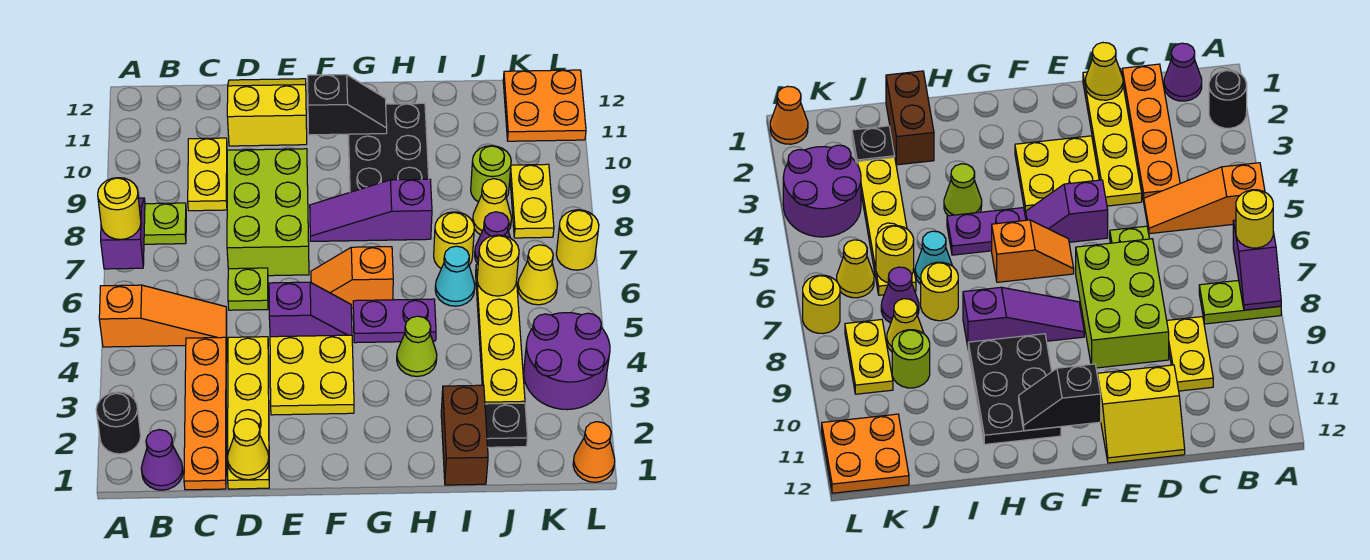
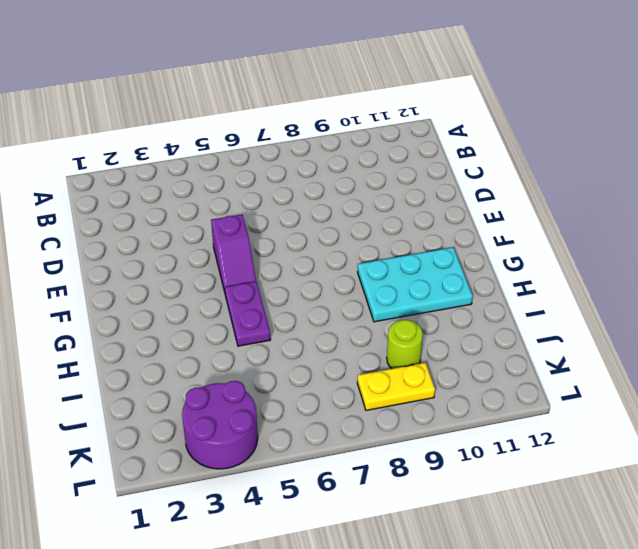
cyan 2x3 plate [357,248,473,322] -> black 2x3 plate [348,103,429,192]
none -> black 1x1 round brick [96,392,141,454]
none -> orange 1x3 slope [99,285,227,347]
none -> lime 1x2 plate [144,203,186,244]
none -> purple 1x1 cone [141,430,183,490]

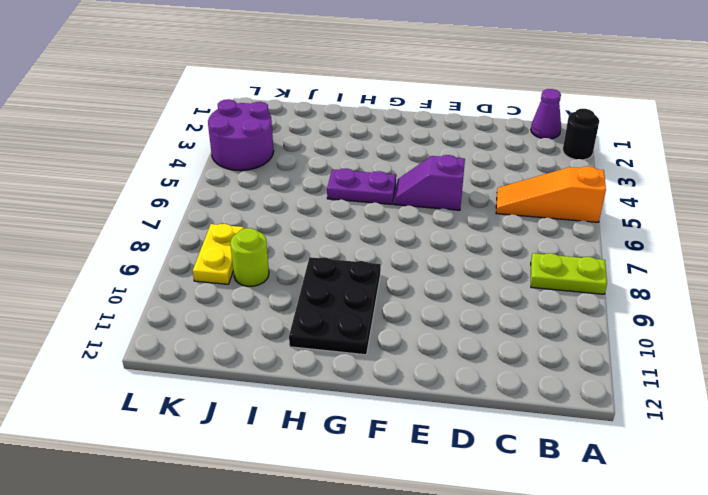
none -> orange 1x4 plate [184,337,227,490]
none -> yellow 1x2 plate [188,138,227,211]
none -> yellow 1x4 plate [228,337,269,489]
none -> lime 1x1 plate [228,268,268,310]

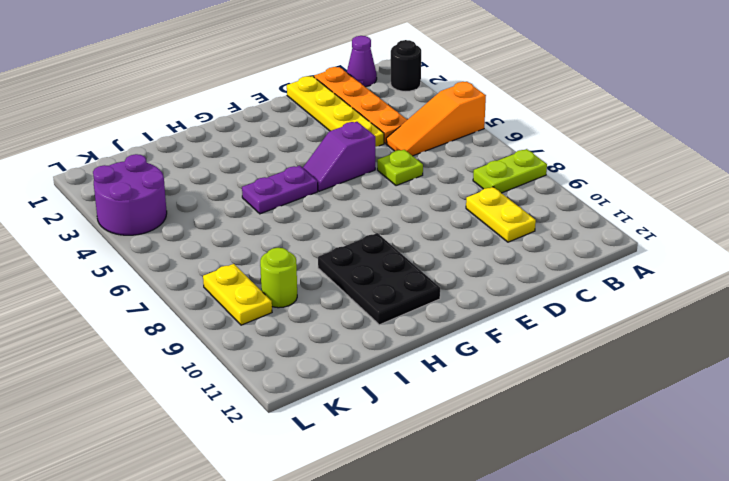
none -> lime 2x3 brick [227,149,309,276]
none -> yellow 2x2 slope [227,79,307,146]
none -> yellow 2x2 plate [270,335,354,415]
none -> orange 1x2 slope [311,247,393,308]

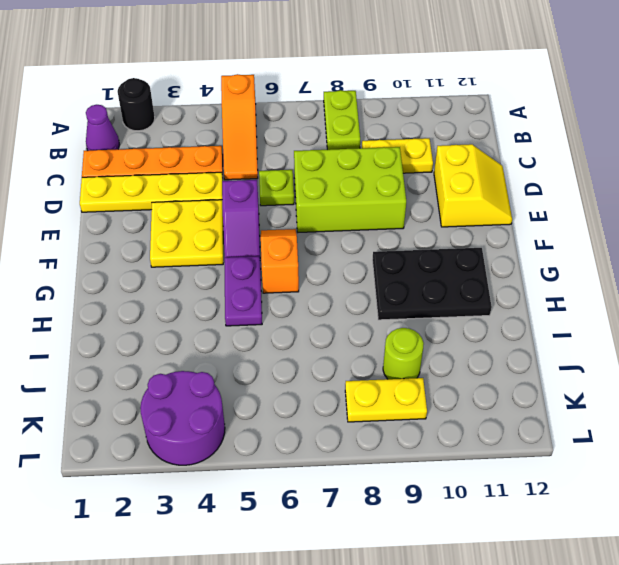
none -> purple 1x3 slope [310,179,432,241]
none -> lime 1x1 cone [397,316,437,377]
none -> brown 1x2 brick [441,385,488,485]
none -> cyan 1x1 cone [435,246,475,306]

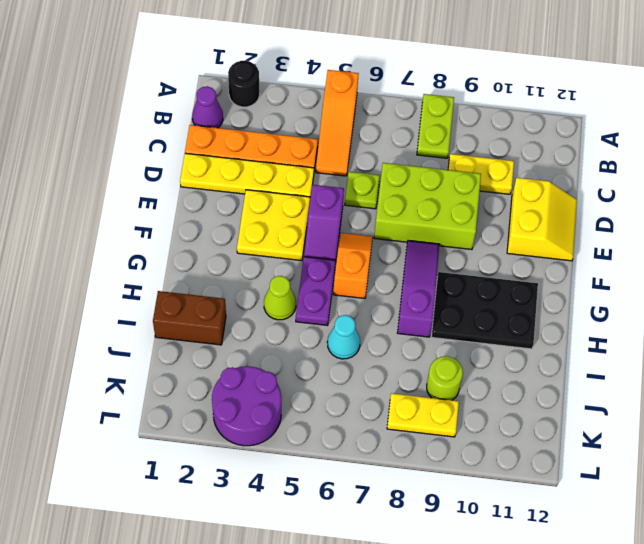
none -> yellow 1x1 round brick [434,212,474,268]
none -> black 1x1 plate [485,403,528,447]
none -> yellow 1x4 plate [476,264,525,404]
none -> purple 1x1 cone [475,212,510,263]

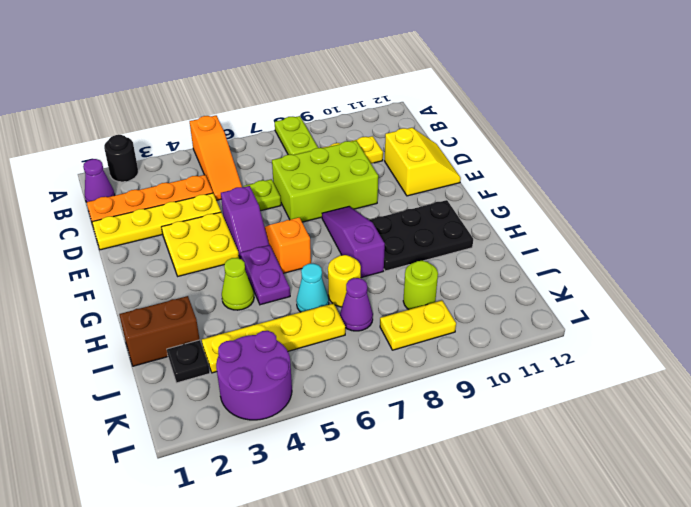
none -> yellow 1x1 cone [473,179,512,235]
none -> yellow 1x1 cone [518,245,558,305]
none -> orange 2x2 plate [503,70,586,141]
none -> orange 1x1 cone [573,422,615,482]

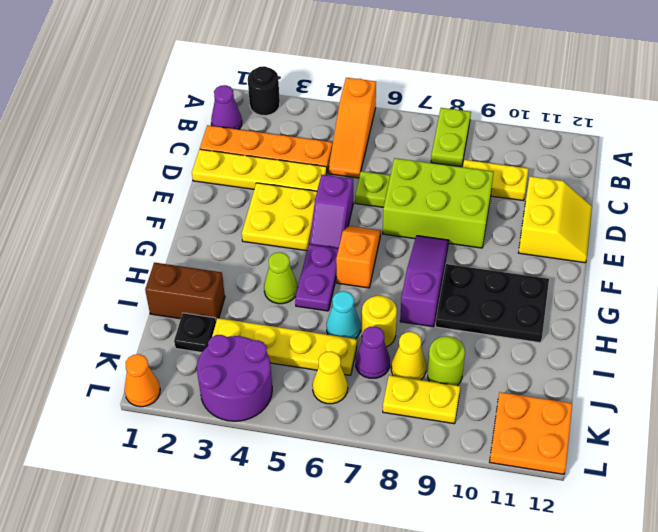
none -> yellow 1x1 round brick [556,210,599,270]
none -> purple 1x2 slope [101,198,145,269]
none -> yellow 1x1 cone [227,419,269,480]
none -> black 1x2 slope [308,75,387,135]

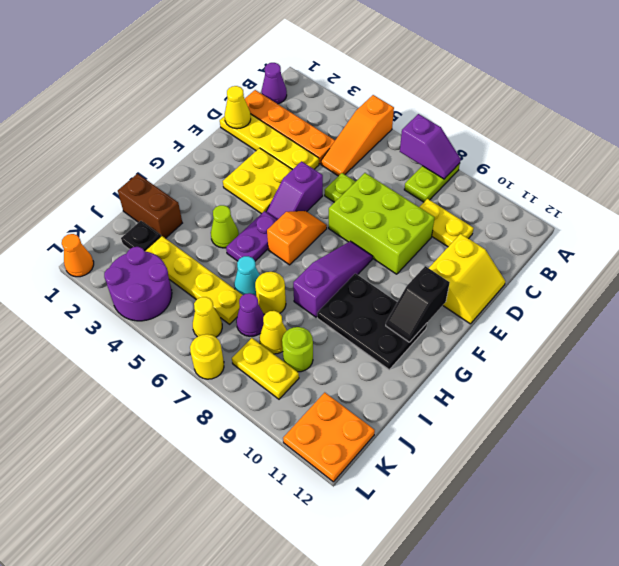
none -> black 1x1 round brick [96,392,141,454]
none -> yellow 1x1 round brick [477,235,519,296]
none -> yellow 1x1 round brick [98,178,141,240]

